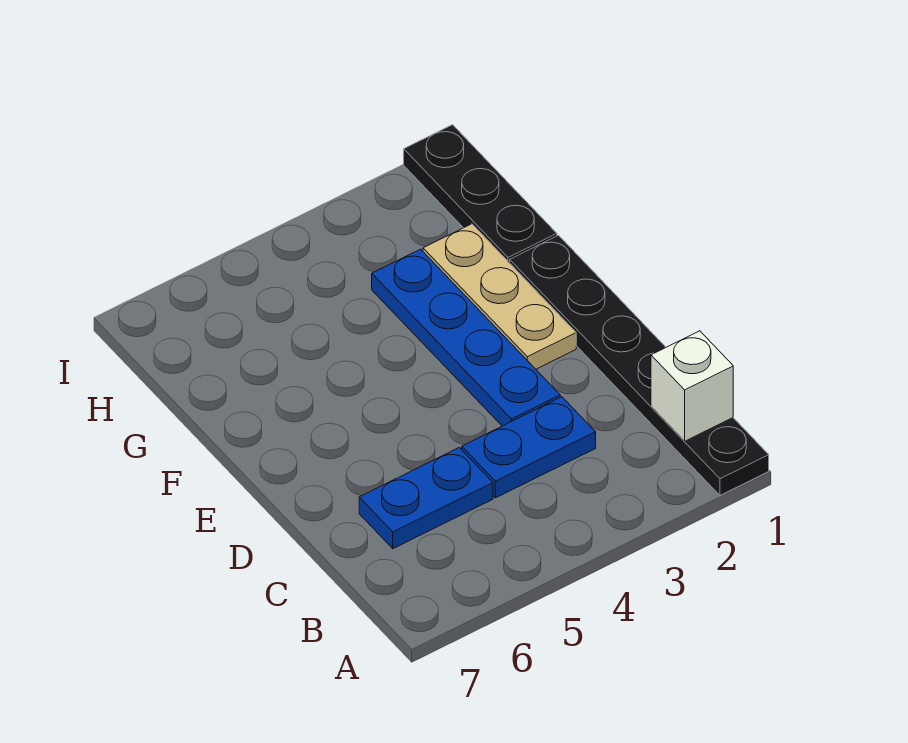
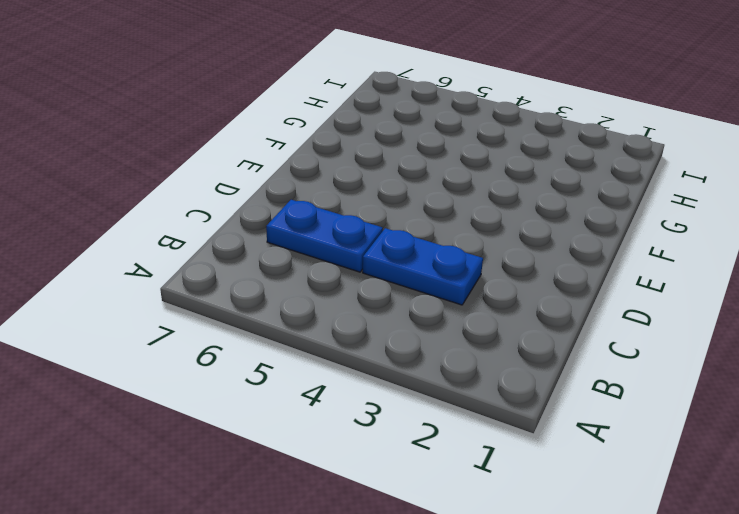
none -> black 1x6 plate [510,235,769,495]
none -> blue 1x4 plate [372,249,560,426]

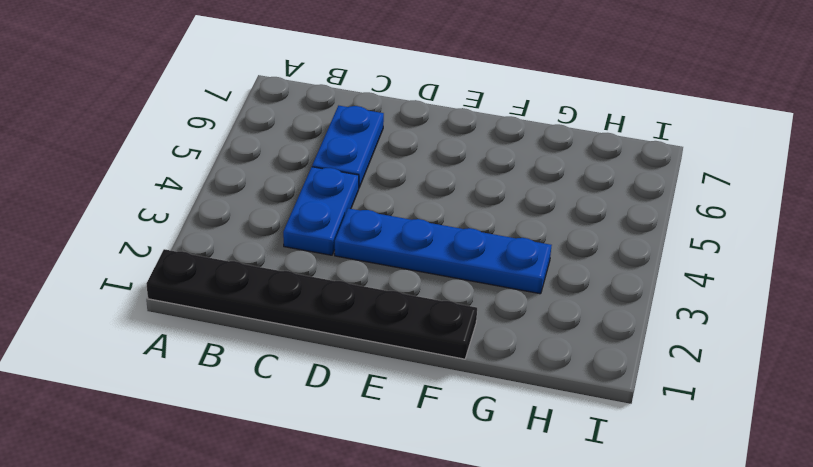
none -> tan 1x3 plate [423,224,576,369]
none -> black 1x3 plate [404,125,557,263]

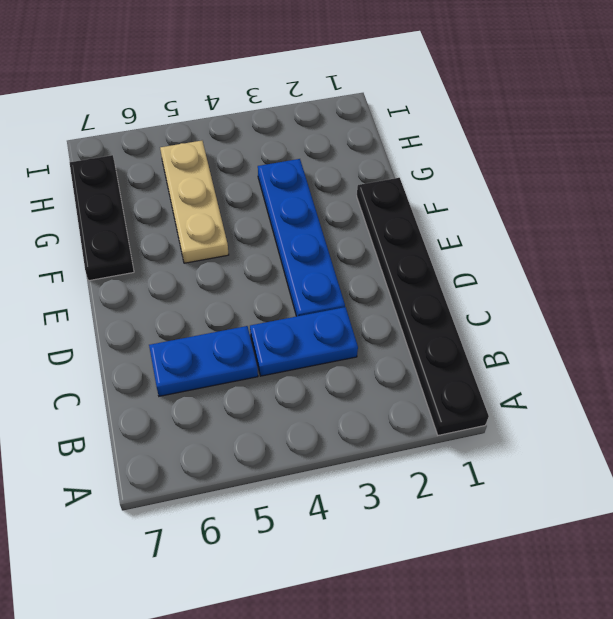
tan 1x3 plate [160,141,229,263] -> tan 1x3 plate moved to [423,224,576,369]
black 1x3 plate [70,155,134,281] -> black 1x3 plate moved to [404,125,557,263]
none -> white 1x1 brick [651,331,733,441]

